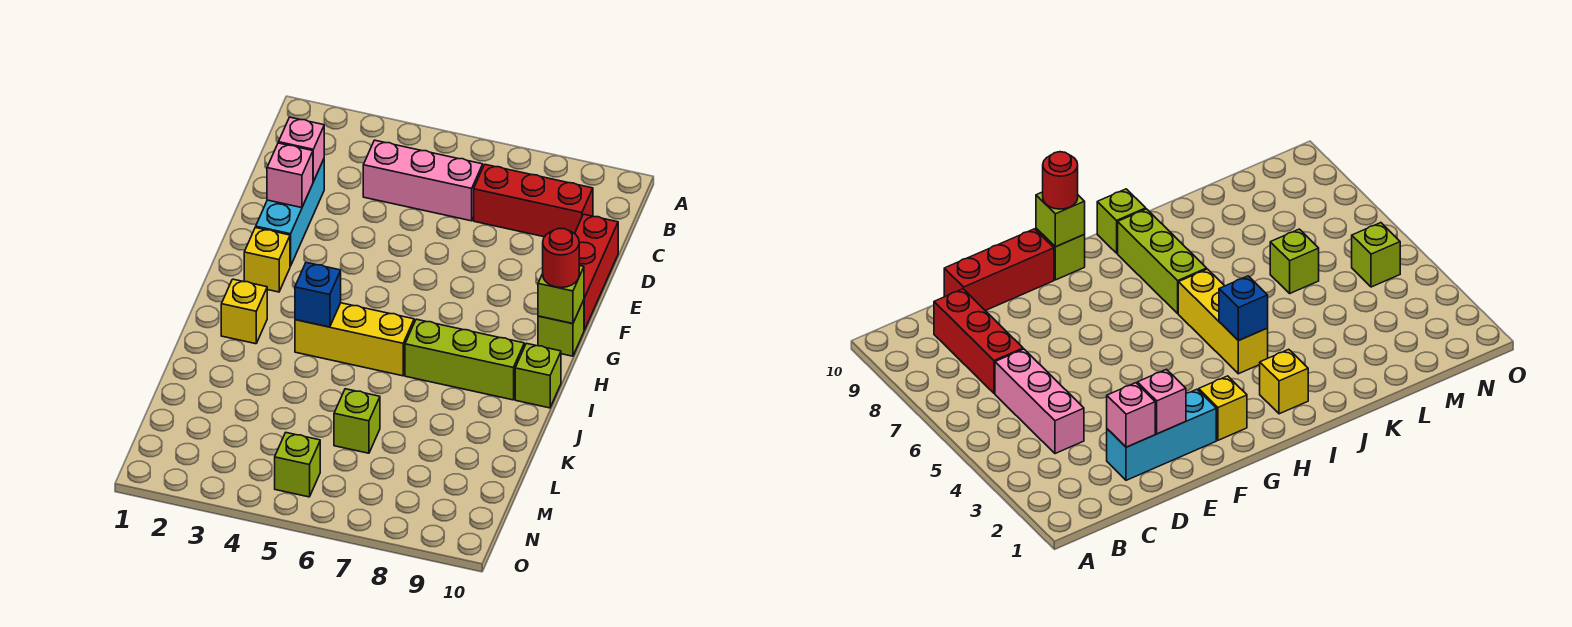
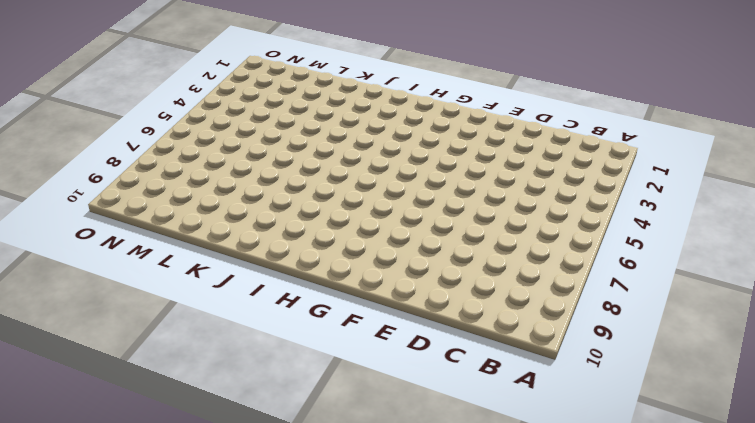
none -> pink 1x3 brick [363,140,483,221]
none -> red 1x3 brick [474,165,593,237]
none -> cyan 1x3 brick [256,159,324,266]

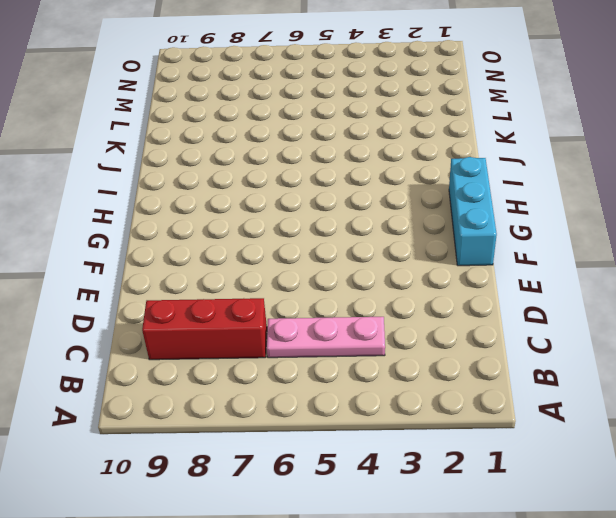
pink 1x3 plate [267,317,385,358] -> pink 1x3 brick [363,140,483,221]
cyan 1x3 brick [449,157,497,266] -> cyan 1x3 brick moved to [256,159,324,266]
none -> red 1x3 brick [575,214,618,330]
none -> yellow 1x1 brick [244,227,290,292]
none -> lime 1x1 brick [538,300,584,356]

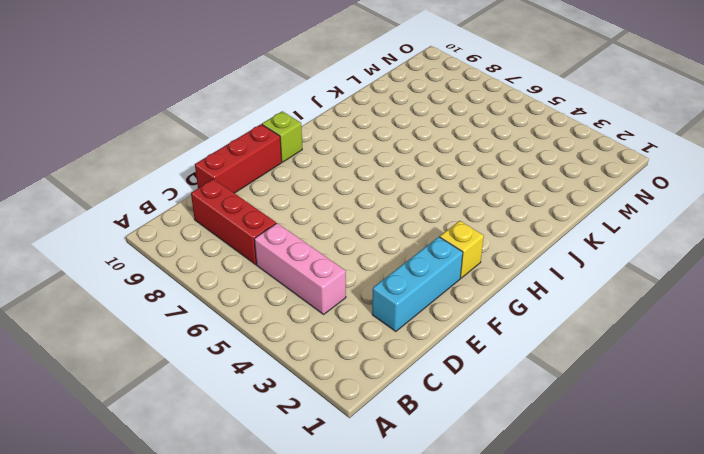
none -> yellow 1x1 brick [221,279,267,344]
none -> yellow 1x3 brick [295,303,414,376]
none -> lime 1x3 brick [405,319,524,400]

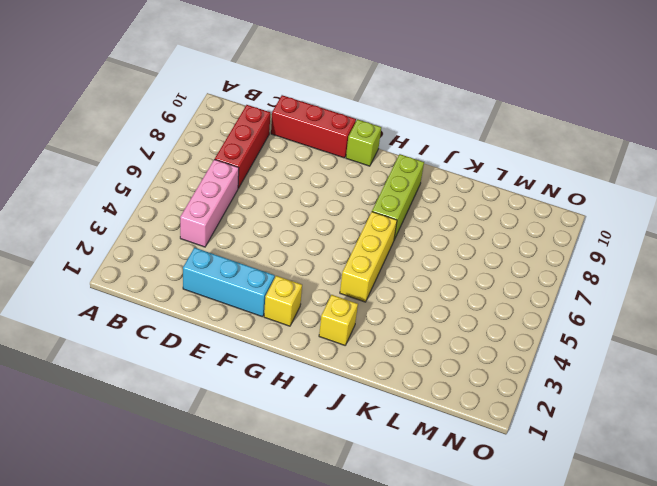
none -> lime 1x1 brick [515,343,561,408]
none -> lime 1x1 brick [334,389,380,453]
none -> lime 1x1 brick [275,433,320,497]

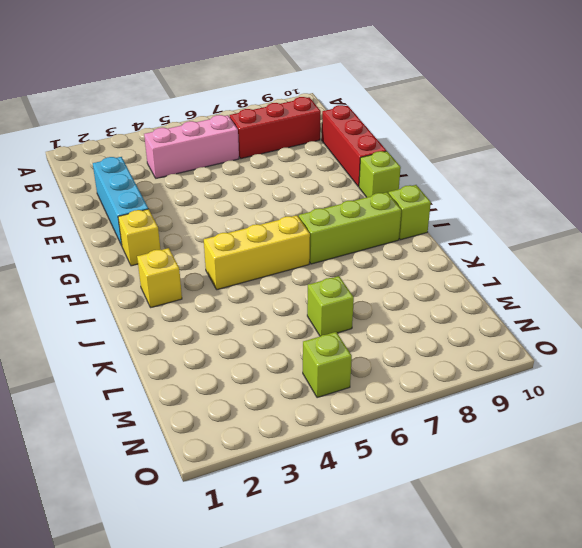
none -> pink 1x1 brick [279,117,324,182]
none -> pink 1x1 brick [267,143,313,208]
none -> lime 1x1 brick [538,266,584,324]

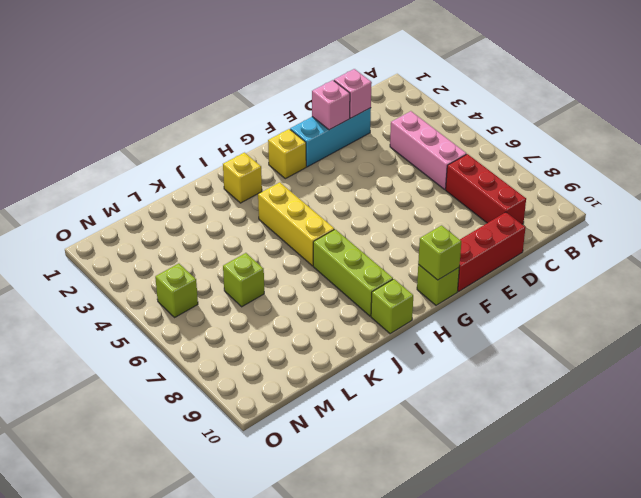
none -> blue 1x1 brick [295,263,341,327]
none -> red 1x1 round brick [543,228,579,288]

